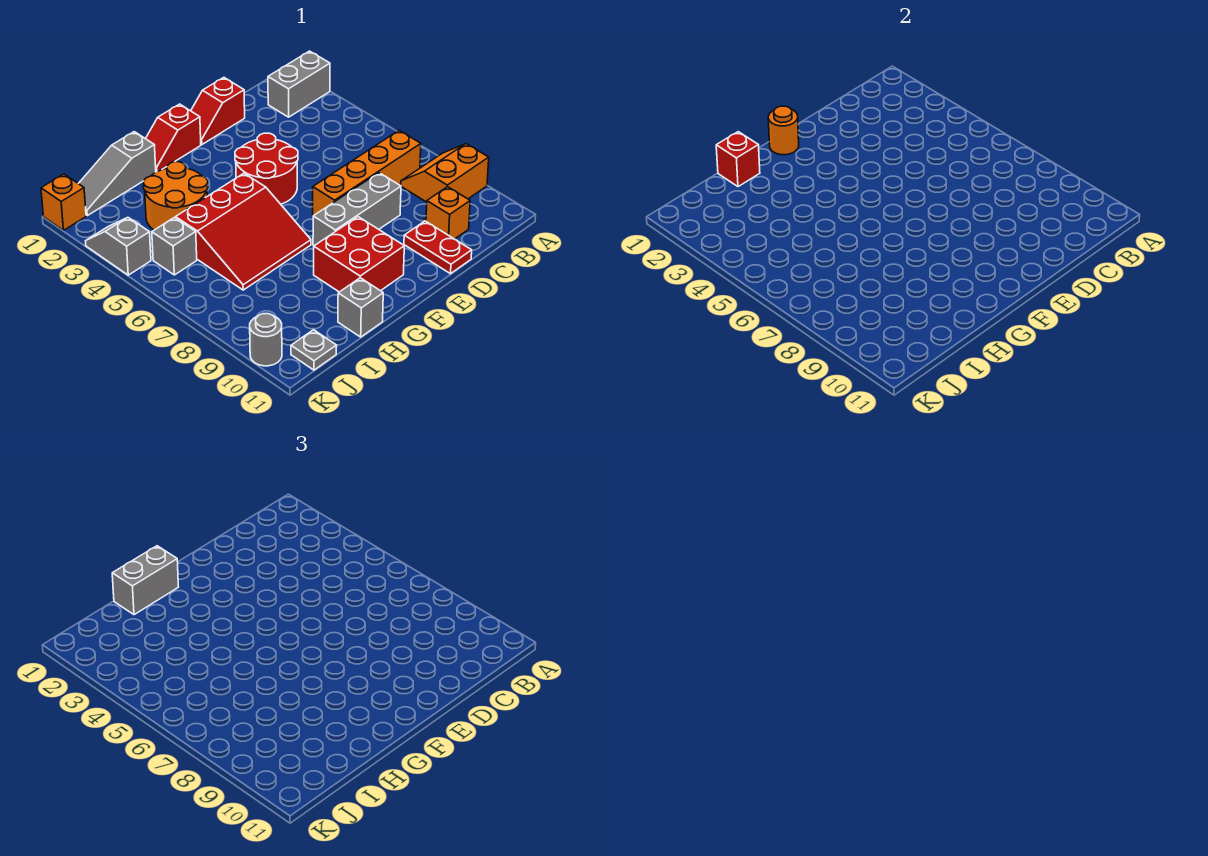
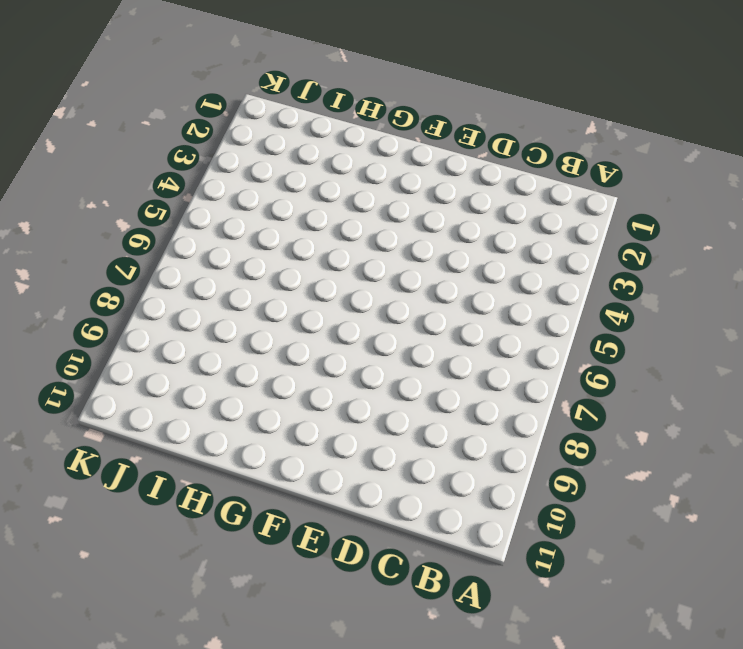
none -> grey 1x2 brick [268,51,330,117]
none -> orange 2x2 slope [401,144,489,202]
none -> orange 1x4 brick [313,131,421,216]

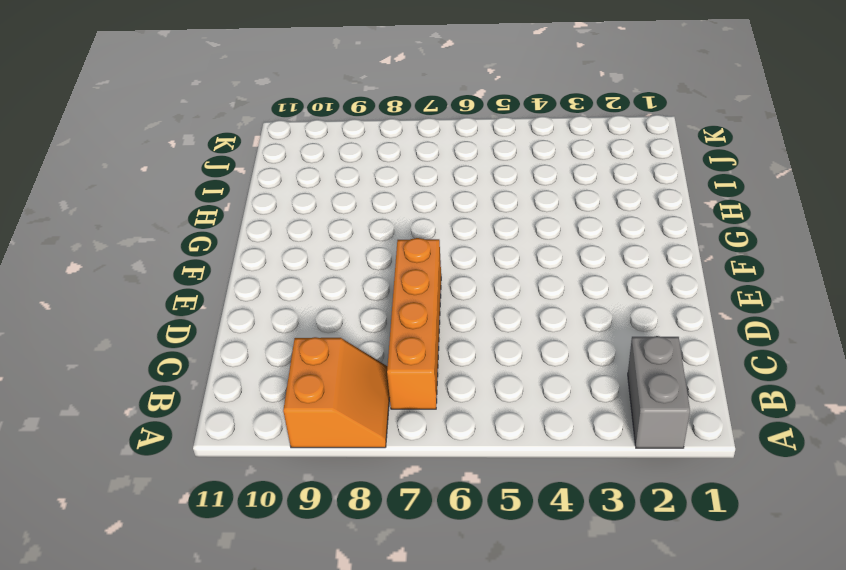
none -> orange 1x1 brick [426,187,470,239]
none -> red 1x2 slope [191,78,245,145]
none -> grey 1x3 brick [313,173,401,246]

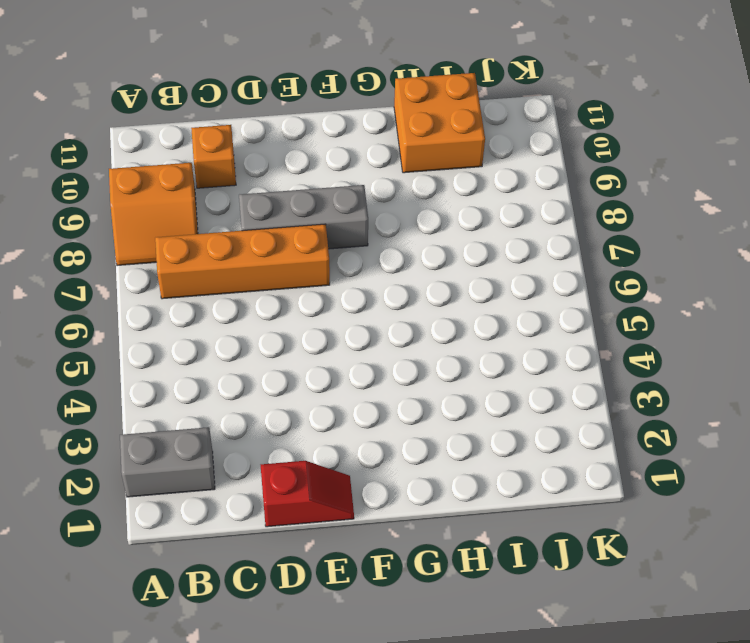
orange 2x2 brick [394,73,485,173] -> grey 1x1 brick [338,278,383,337]
none -> red 1x2 plate [404,221,472,274]
none -> red 2x2 round brick [235,133,298,204]
none -> red 1x2 slope [146,104,201,172]

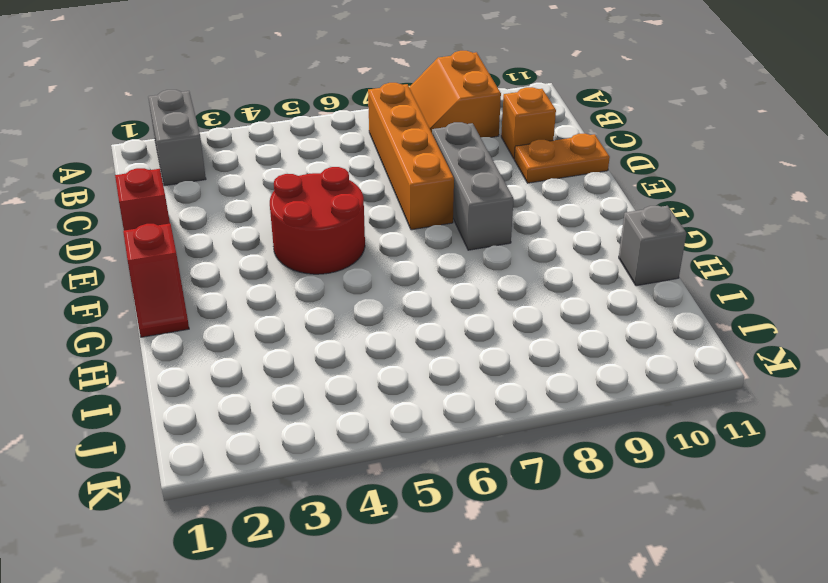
orange 1x2 plate [514,134,610,183] -> red 1x2 plate [404,221,472,274]
none -> red 2x2 brick [314,217,404,292]
none -> red 3x3 slope [176,173,311,290]
none -> grey 1x3 slope [78,132,156,216]

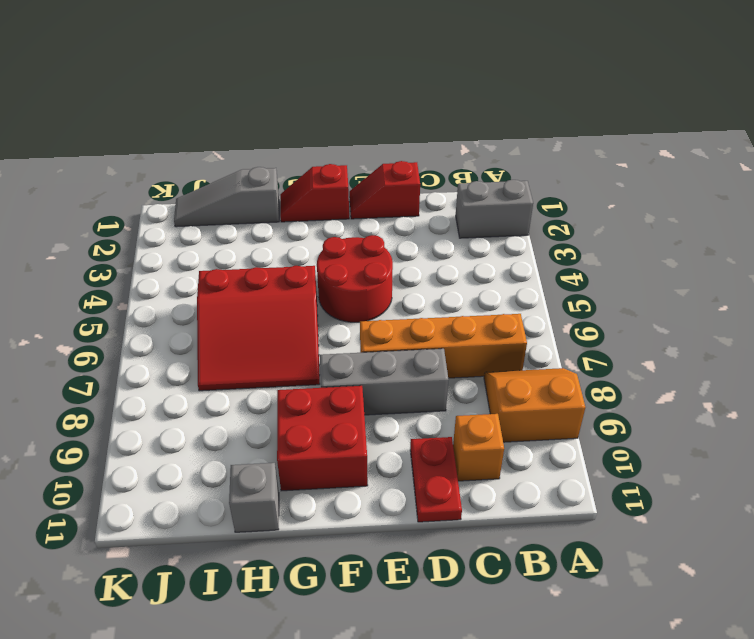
none -> orange 2x2 round brick [144,162,208,230]
none -> grey 1x1 brick [152,218,197,275]
none -> grey 1x1 plate [291,330,337,370]

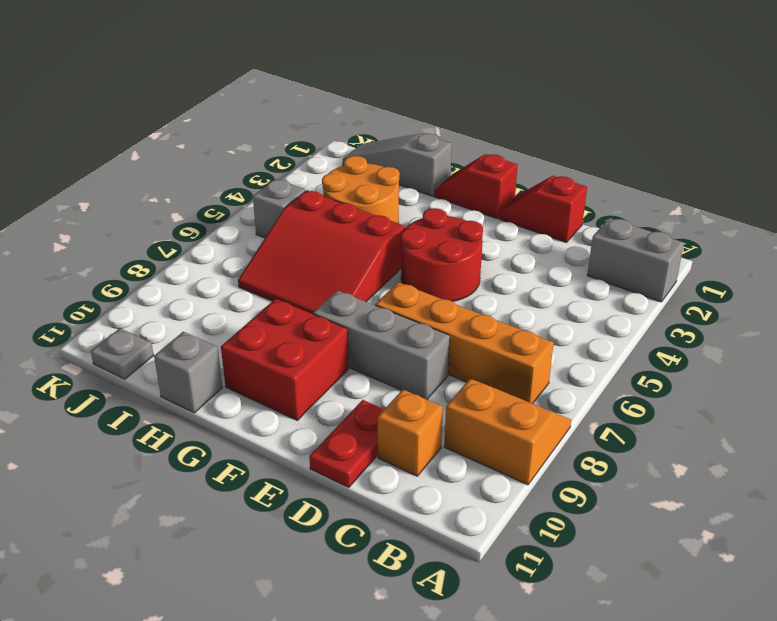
none -> orange 1x1 brick [41,174,86,230]
none -> grey 1x2 slope [86,217,151,275]
none -> grey 1x1 round brick [250,314,282,366]

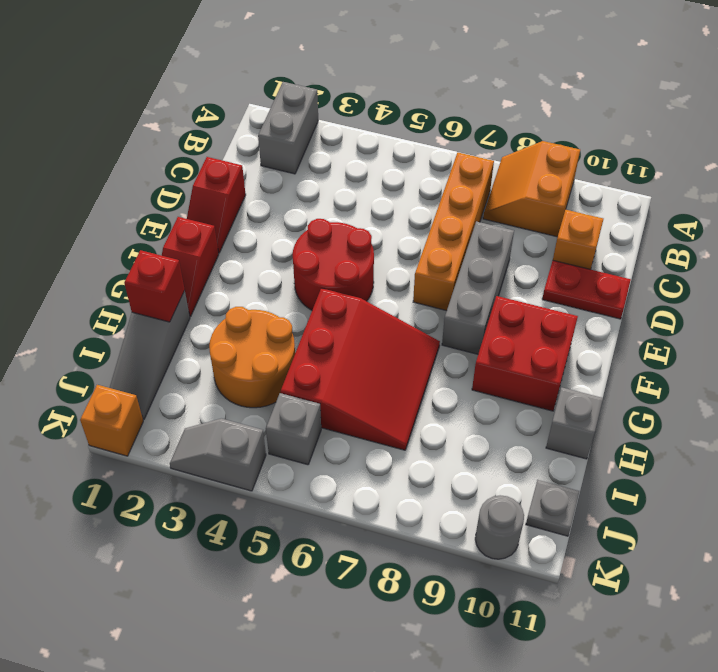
none -> orange 1x1 round brick [768,106,799,155]
none -> grey 1x2 brick [112,546,178,615]

